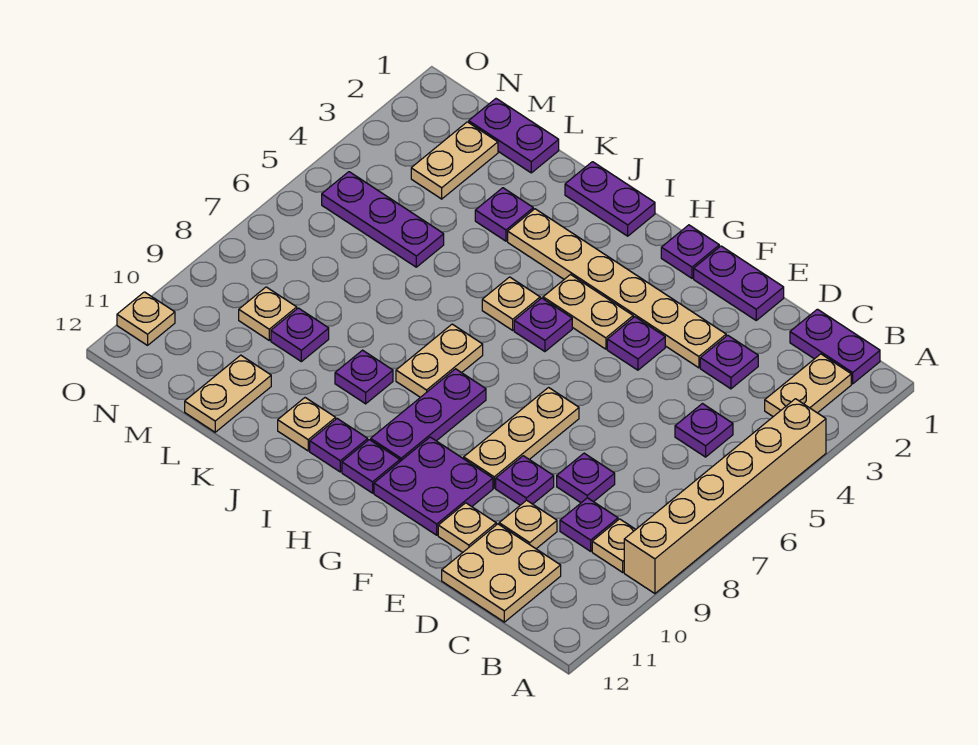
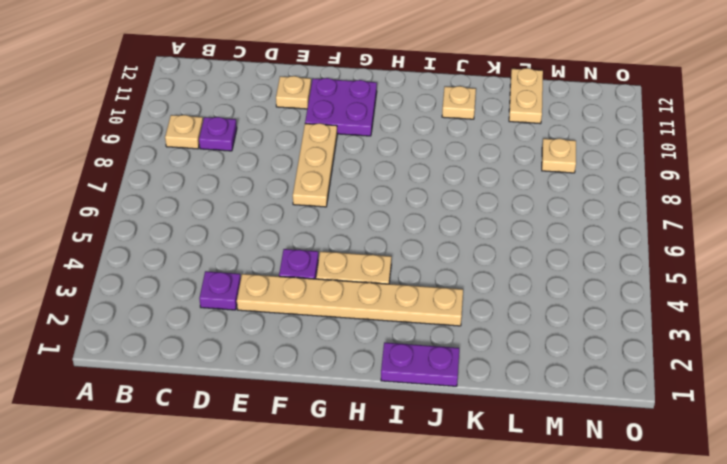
none -> tan 1x6 brick [624,399,826,594]
none -> purple 1x2 plate [790,309,880,384]
none -> tan 1x2 plate [765,354,851,417]
none -> purple 1x1 plate [675,404,733,457]

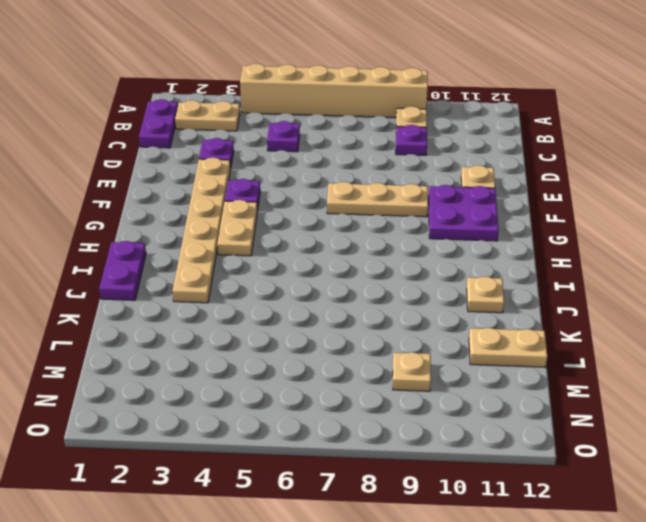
none -> tan 2x2 plate [442,524,561,622]
none -> purple 1x1 plate [557,453,615,503]
none -> tan 1x1 plate [499,500,557,549]
none -> purple 1x2 plate [694,246,784,320]

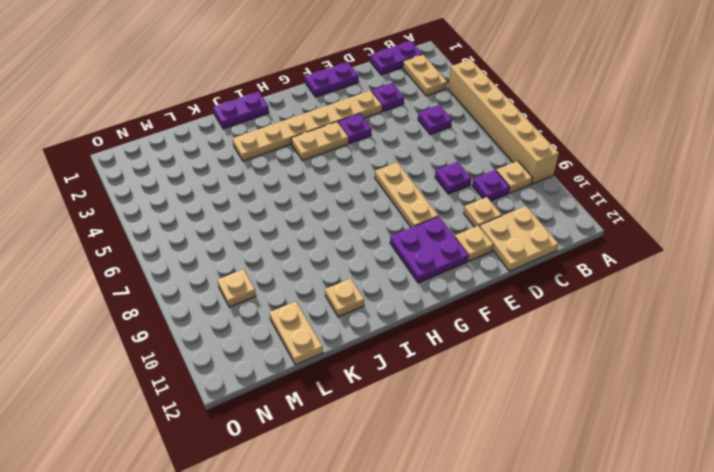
none -> purple 1x1 plate [496,456,554,505]
none -> purple 1x1 plate [661,225,719,278]
none -> purple 1x1 plate [514,298,572,352]
none -> purple 1x3 plate [371,369,486,461]

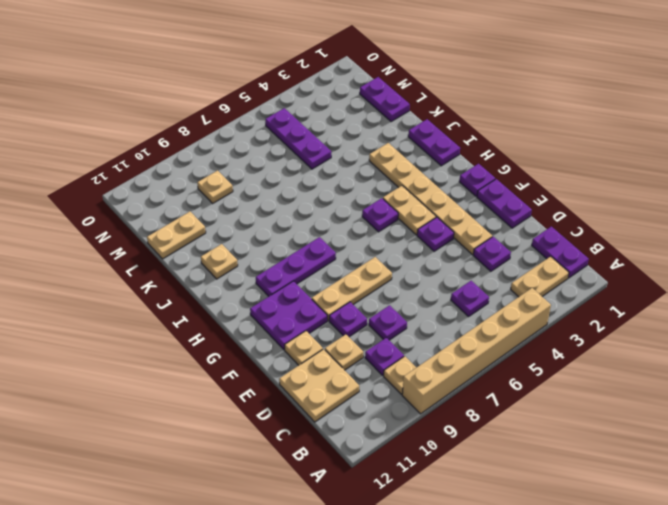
none -> purple 1x1 plate [342,440,400,493]
none -> tan 1x1 plate [482,277,540,330]
none -> tan 1x2 plate [396,324,483,397]
none -> purple 1x1 plate [310,419,368,472]

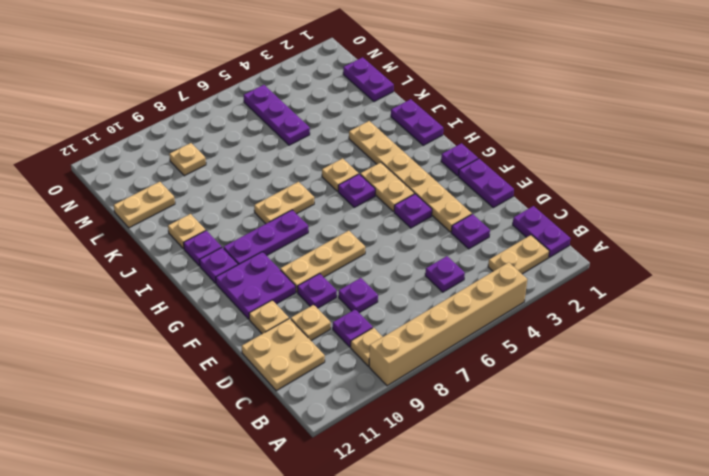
none -> purple 1x1 plate [335,350,393,404]
none -> purple 1x1 plate [475,188,533,241]
none -> purple 1x1 plate [271,308,329,362]
none -> tan 1x2 plate [411,122,498,199]

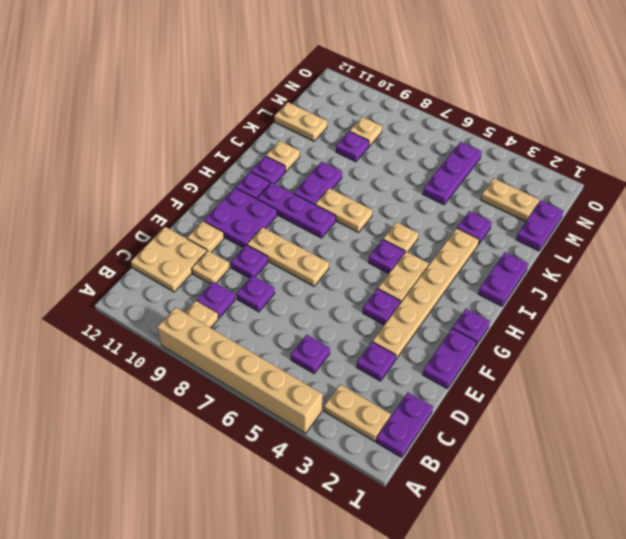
purple 1x2 plate [293,162,342,204] -> purple 1x1 plate [335,350,393,404]
none -> tan 1x1 plate [117,292,175,345]

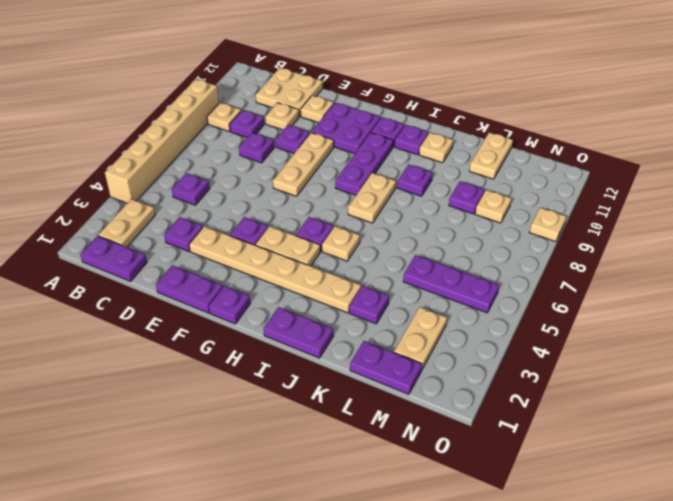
tan 1x1 plate [530,208,566,242] -> tan 1x1 plate moved to [117,292,175,345]

